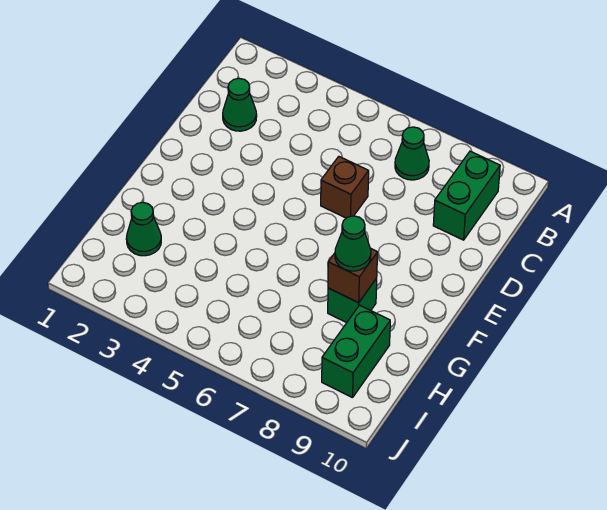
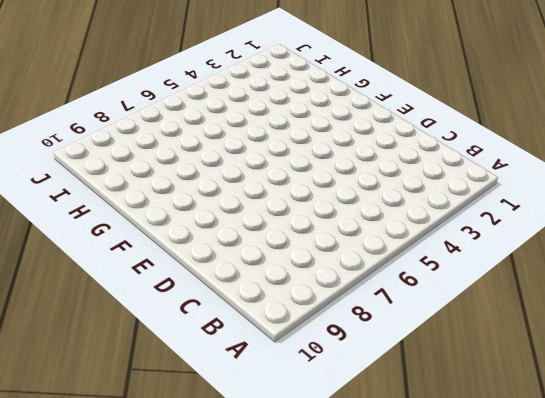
none -> green 1x1 cone [395,127,429,180]
none -> green 1x2 brick [433,151,500,240]

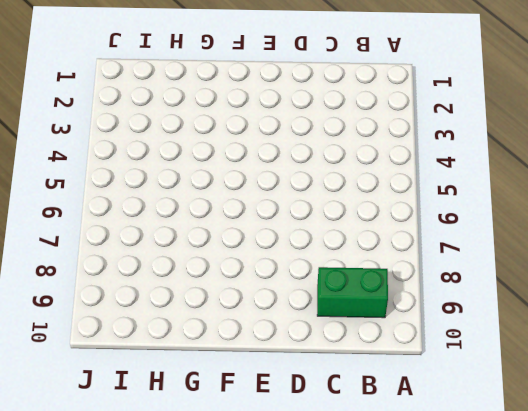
none -> green 1x1 cone [395,127,429,180]
none -> green 1x1 cone [223,78,257,131]

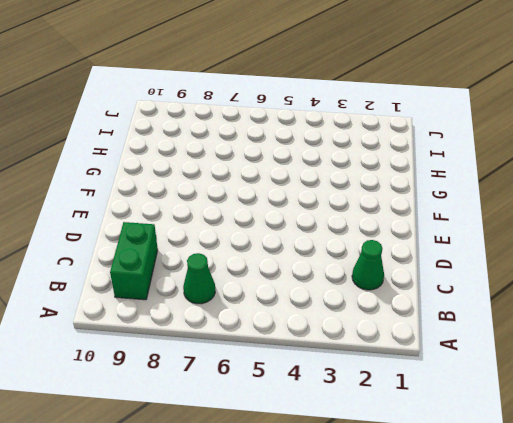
none -> brown 1x1 brick [321,157,369,218]
none -> green 1x1 brick [328,278,377,323]

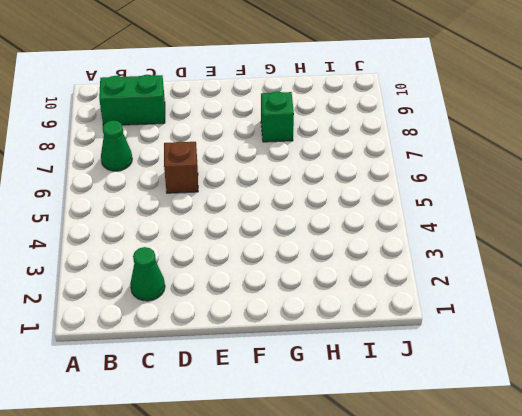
none -> green 1x1 cone [126,202,161,256]
none -> green 1x2 brick [322,305,390,398]

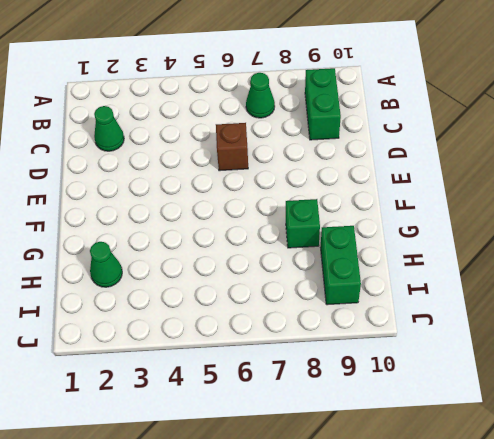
none -> brown 1x1 brick [328,248,378,303]
none -> green 1x1 cone [335,216,371,271]

